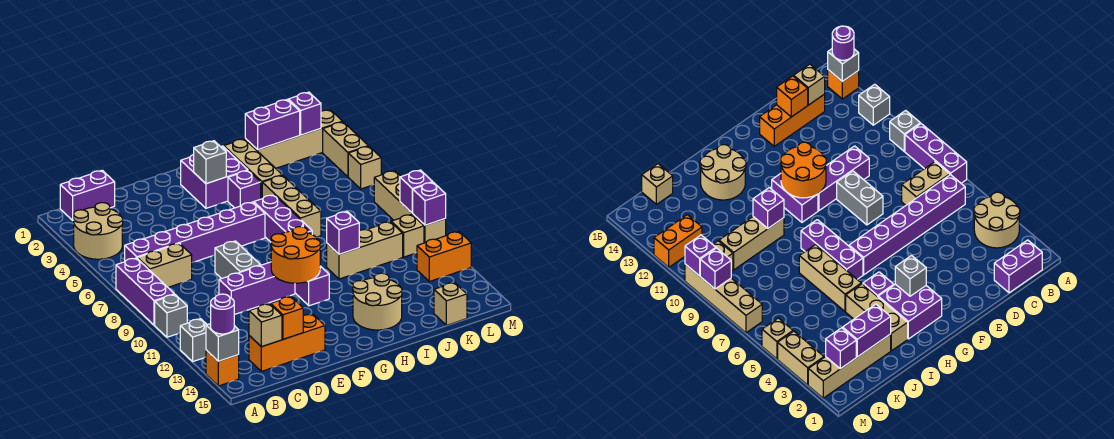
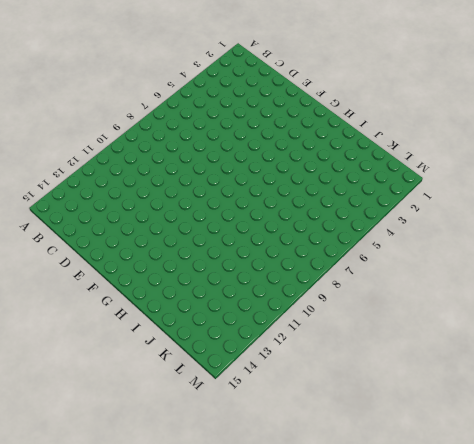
none -> tan 2x2 round brick [73,203,123,259]
none -> purple 1x3 brick [116,258,174,325]
none -> grey 1x1 brick [155,294,187,337]
none -> grey 1x1 brick [180,319,207,361]

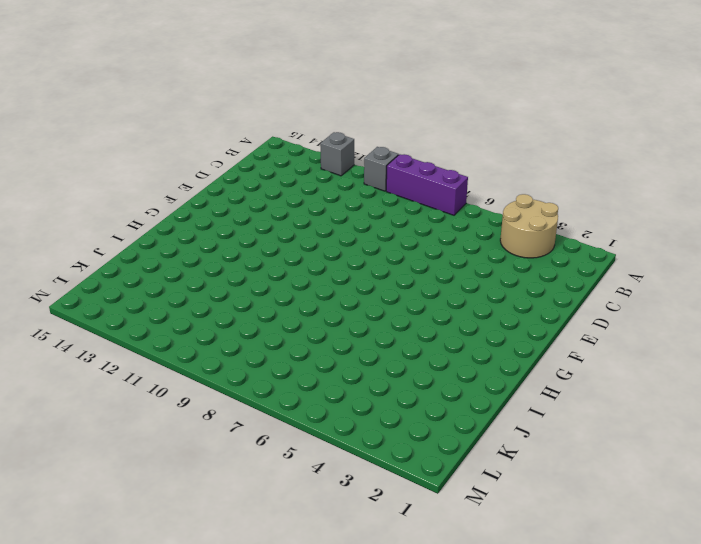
none -> orange 1x1 brick [206,350,239,386]
none -> purple 1x2 brick [60,170,115,220]
none -> purple 1x6 brick [125,202,265,262]
none -> tan 1x2 brick [138,243,192,287]

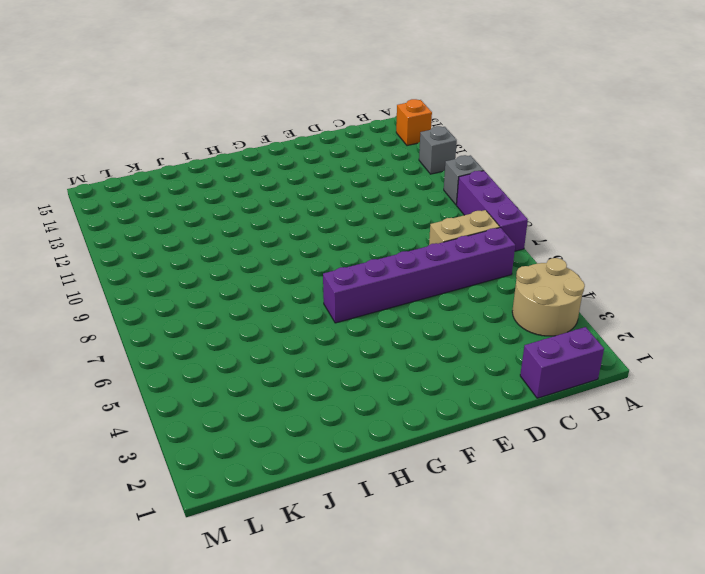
none -> orange 1x3 brick [249,314,325,371]
none -> purple 1x3 brick [219,262,295,315]
none -> grey 1x2 brick [215,241,260,279]
none -> purple 2x2 brick [181,146,248,208]

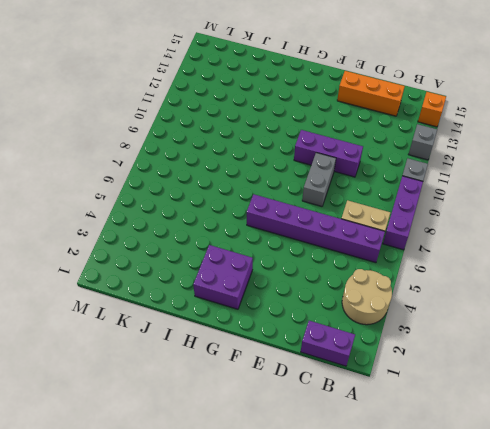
none -> purple 1x2 brick [295,266,329,306]
none -> purple 1x1 brick [228,170,261,208]
none -> purple 1x3 brick [254,195,312,242]
none -> tan 2x2 round brick [353,273,402,330]

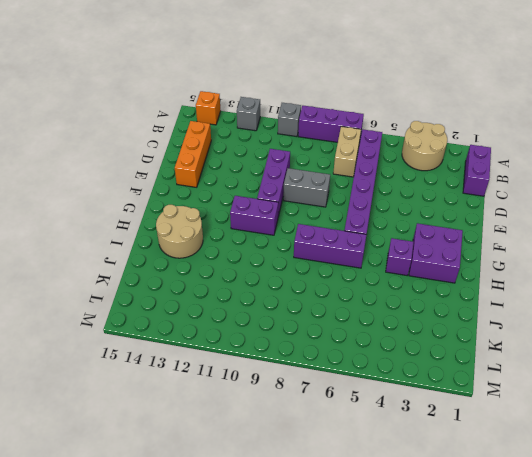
none -> tan 1x3 brick [224,139,282,199]
none -> tan 1x3 brick [262,175,321,237]
none -> tan 1x3 brick [327,222,403,279]
none -> tan 1x4 brick [245,110,343,168]

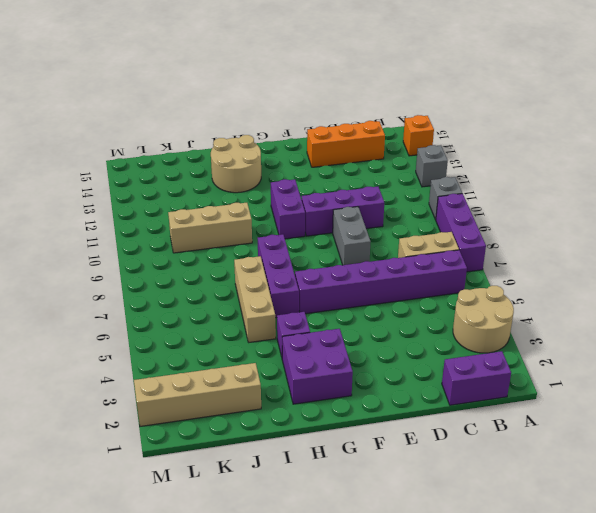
none -> tan 1x3 brick [224,139,282,199]
none -> tan 1x1 brick [434,283,467,325]
none -> tan 1x1 brick [391,214,424,257]
none -> orange 1x2 brick [417,232,471,282]

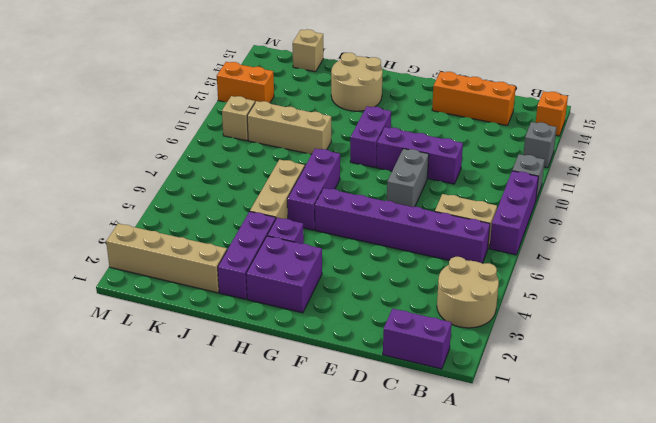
purple 1x3 brick [218,212,276,299] -> tan 1x3 brick [224,139,282,199]
none -> tan 1x2 brick [323,122,368,177]
none -> tan 1x1 brick [348,146,381,189]
none -> tan 1x4 brick [374,171,446,243]
none -> grey 1x1 brick [206,324,239,361]

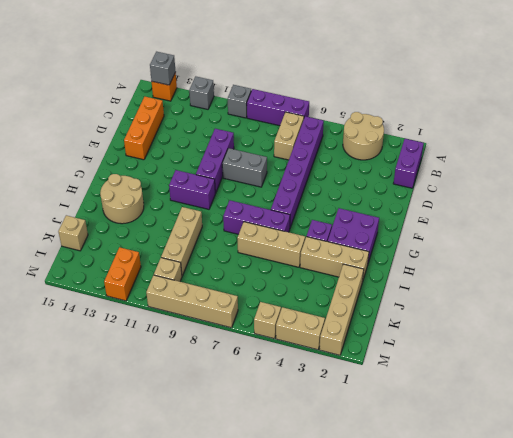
none -> tan 1x1 brick [249,304,282,347]
none -> orange 1x1 brick [271,297,303,339]
none -> orange 2x2 round brick [271,227,320,283]
none -> grey 1x1 brick [194,141,226,184]

